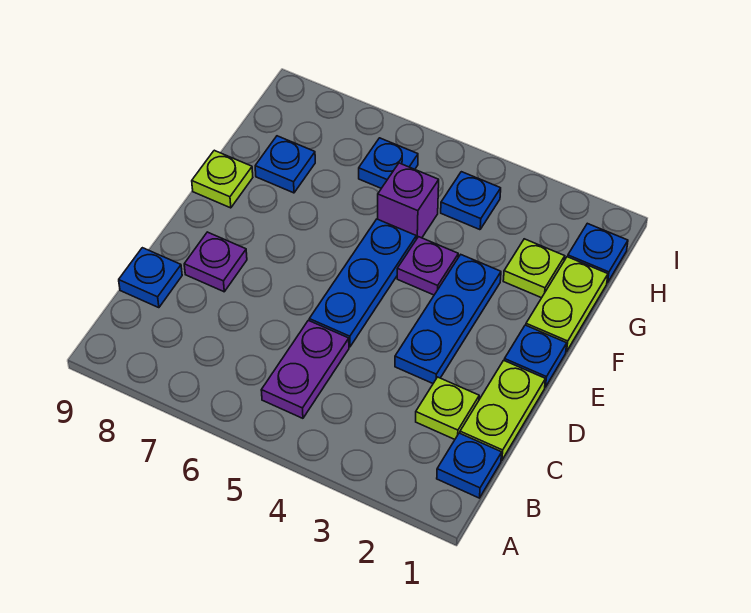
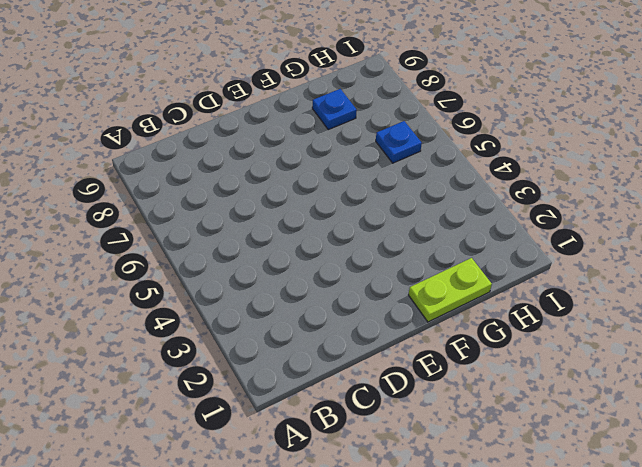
none -> blue 1x1 plate [437,433,502,498]
none -> purple 1x2 plate [261,320,349,418]
none -> lime 1x2 plate [460,360,545,460]

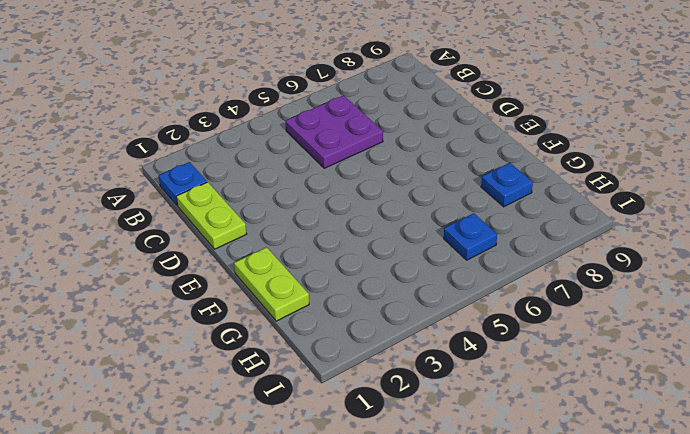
purple 2x2 plate [286,96,383,168] -> purple 1x2 plate [261,320,349,418]
none -> lime 1x1 plate [416,377,479,439]
none -> blue 1x1 plate [119,248,182,308]
none -> blue 1x3 plate [395,255,501,383]

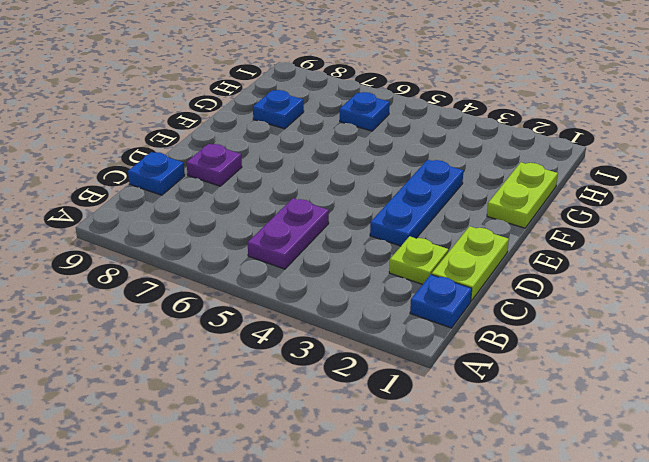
none -> blue 1x3 plate [309,219,416,347]
none -> blue 1x1 plate [504,325,567,387]
none -> purple 1x1 plate [397,237,458,295]

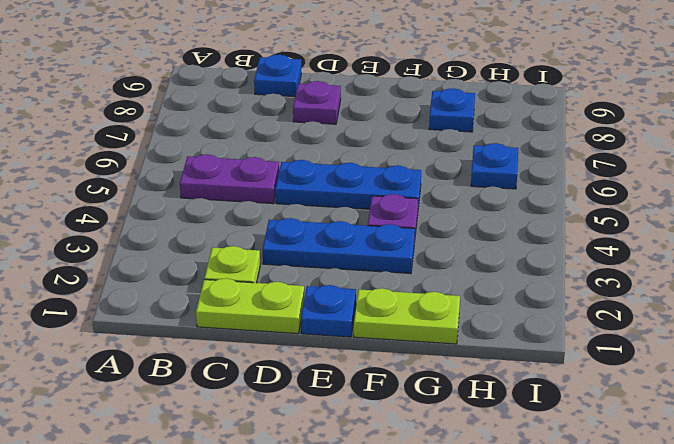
none -> blue 1x1 plate [437,433,502,498]
none -> lime 1x1 plate [192,150,253,208]
none -> lime 1x1 plate [503,239,565,298]

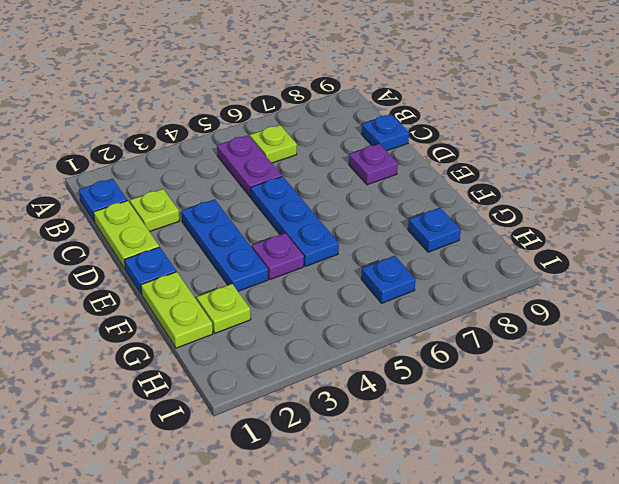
lime 1x1 plate [250,125,297,163] -> lime 1x1 plate moved to [192,150,253,208]
none -> purple 1x1 brick [378,163,439,239]
none -> blue 1x1 plate [568,223,628,283]
none -> blue 1x1 plate [441,172,501,230]

